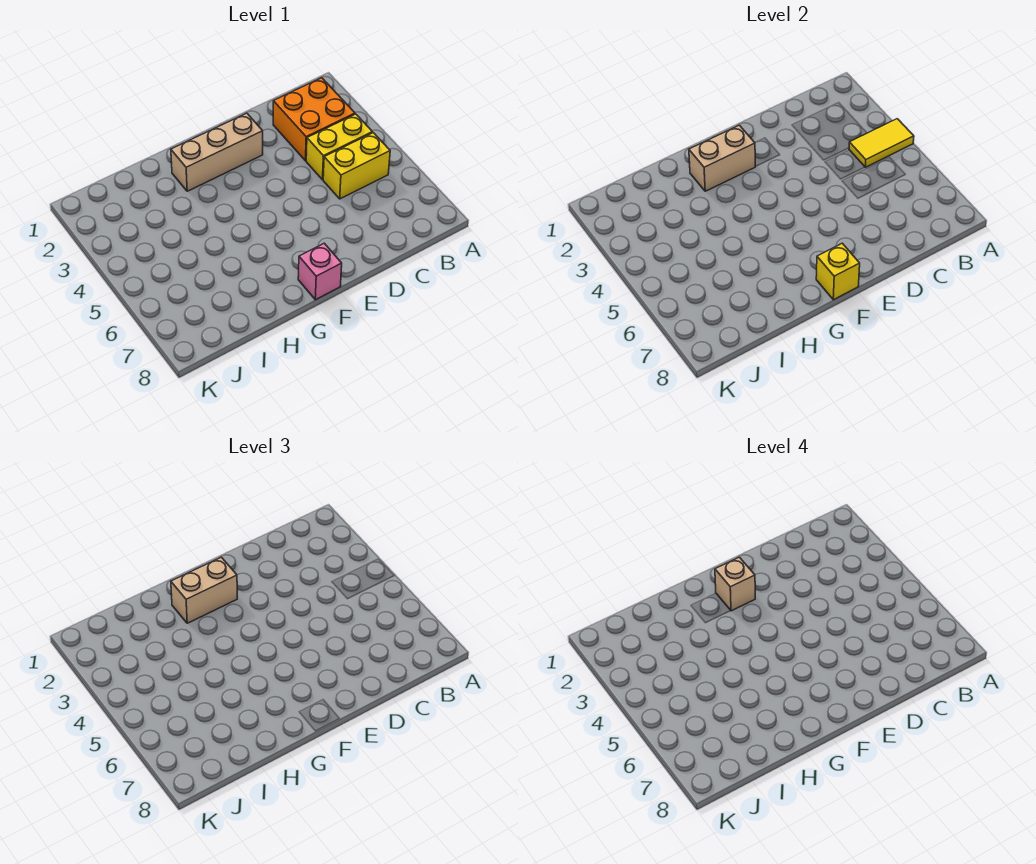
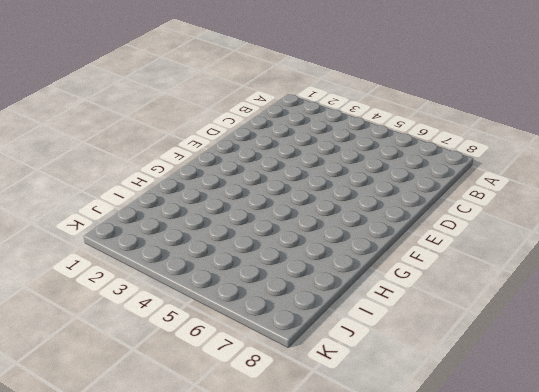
none -> orange 2x2 brick [273,78,355,161]
none -> yellow 1x2 brick [306,114,372,180]

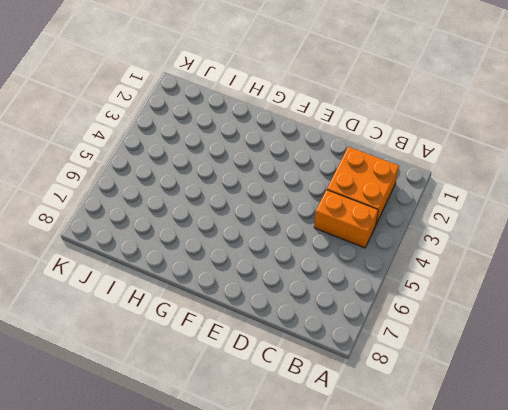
orange 1x2 brick [314,190,378,248] -> yellow 1x2 brick [306,114,372,180]
none -> yellow 1x2 brick [323,133,390,199]
none -> tan 1x3 brick [171,113,263,191]

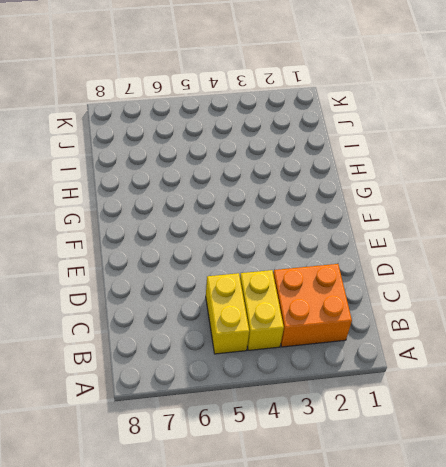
none -> tan 1x3 brick [171,113,263,191]
none -> pink 1x1 brick [298,243,342,300]

